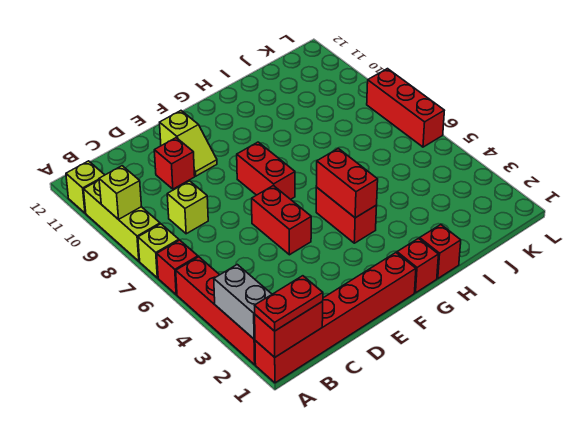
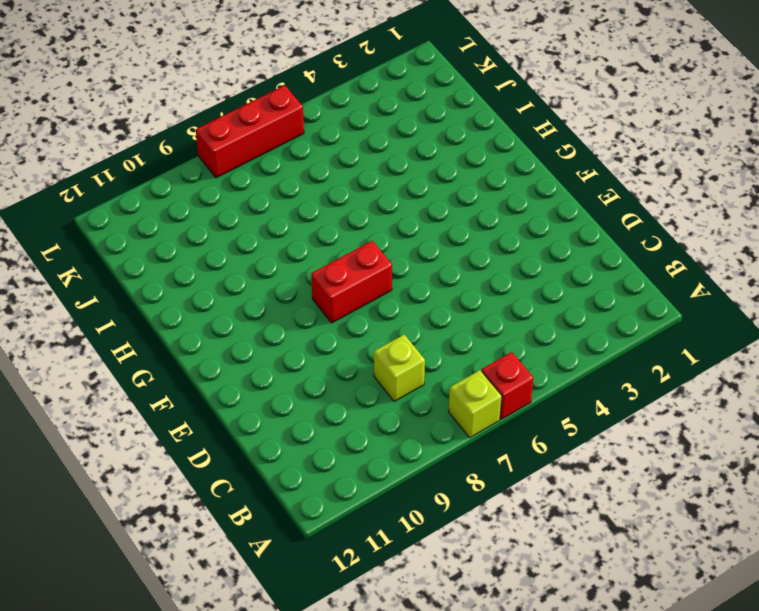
none -> red 1x6 brick [255,253,416,383]
none -> red 1x4 brick [176,257,255,365]
none -> lime 1x3 brick [84,180,160,261]

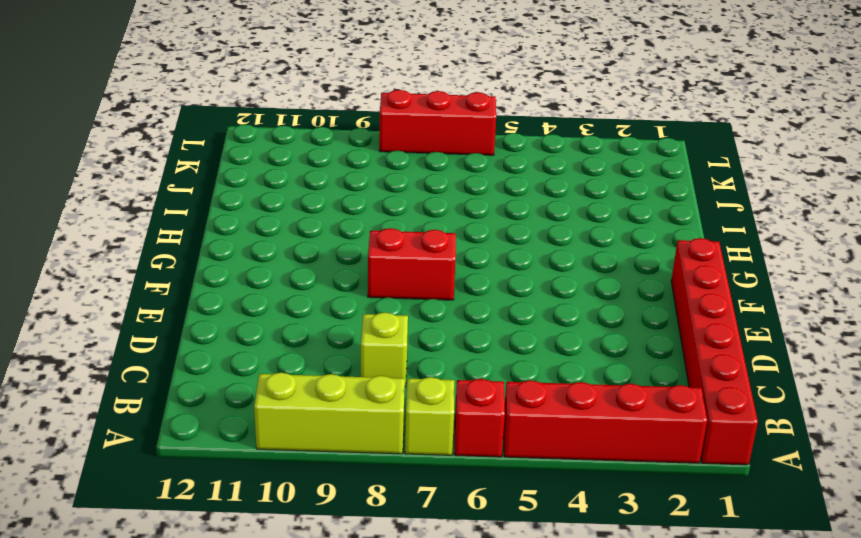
none -> lime 1x1 brick [66,161,104,213]
none -> red 1x1 brick [154,138,195,189]
none -> red 1x2 brick [252,186,311,255]

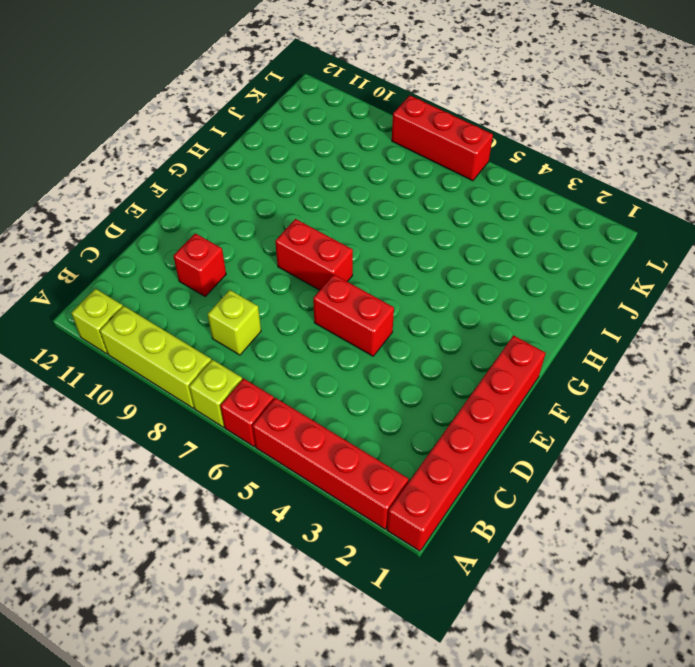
none -> lime 1x2 slope [160,111,217,176]
none -> red 1x1 brick [397,238,439,293]
none -> red 1x2 brick [316,187,377,243]

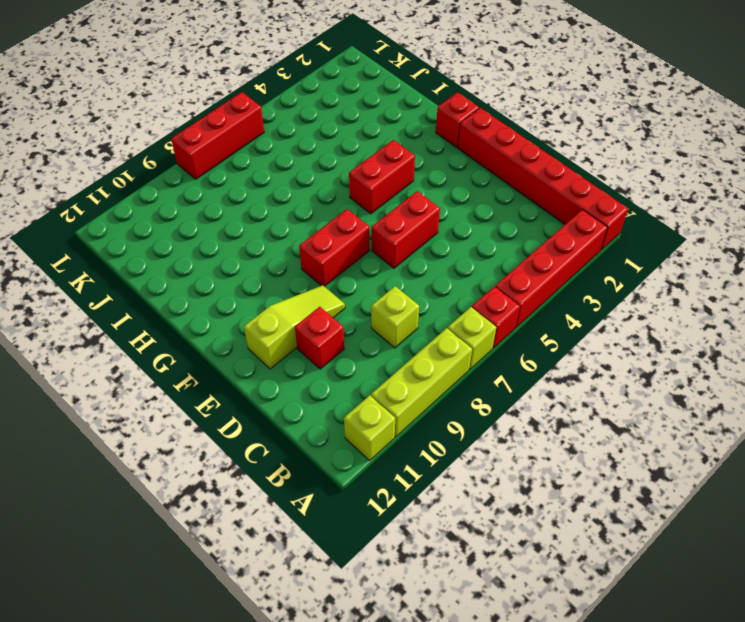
lime 1x3 slope [244,285,345,369] -> lime 1x2 slope [160,111,217,176]
none -> red 1x1 brick [420,225,461,279]
none -> red 1x2 brick [255,302,323,357]
none -> grey 1x2 brick [214,265,272,339]

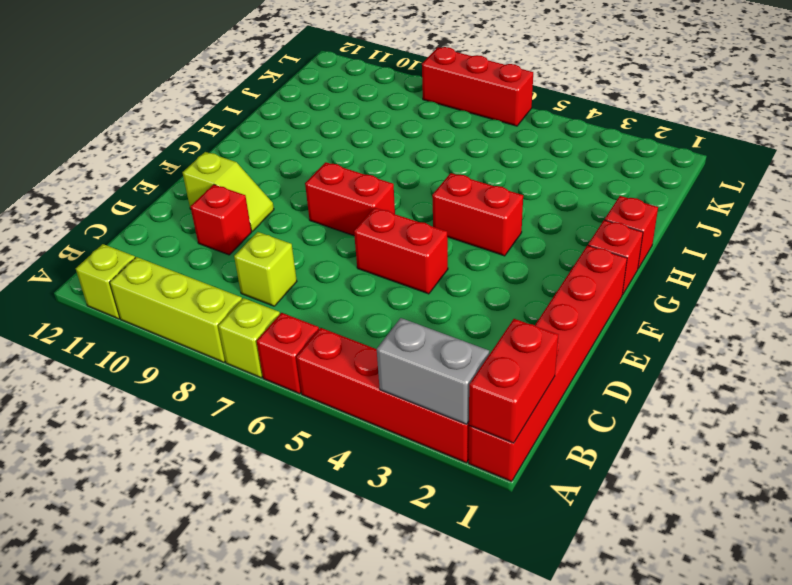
none -> lime 1x1 brick [99,166,141,220]
none -> red 1x2 brick [316,148,378,218]
none -> red 1x2 plate [255,276,323,331]

